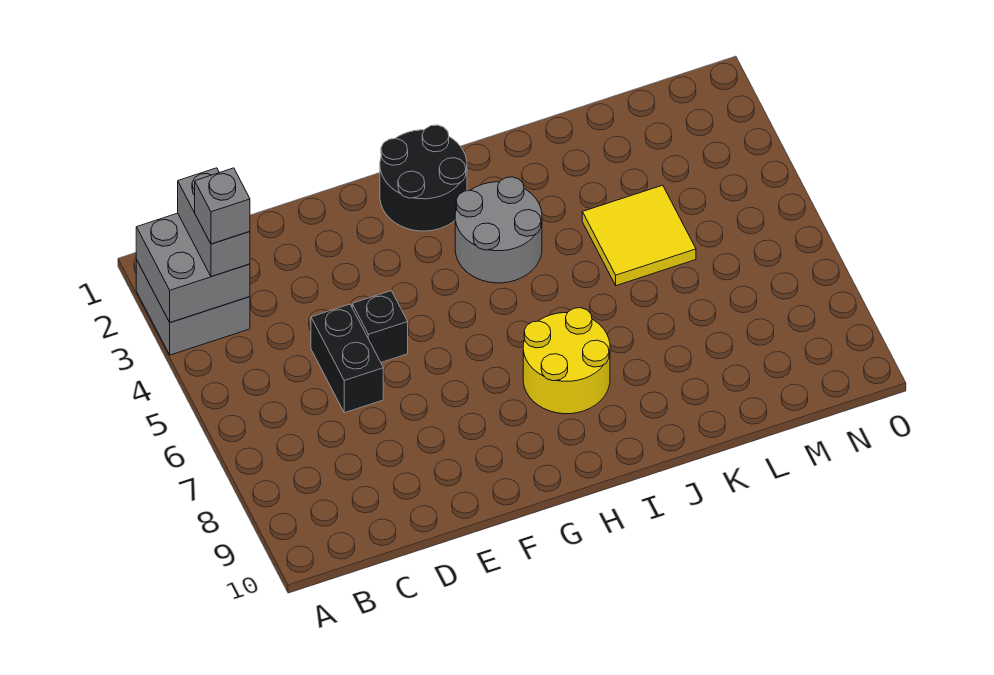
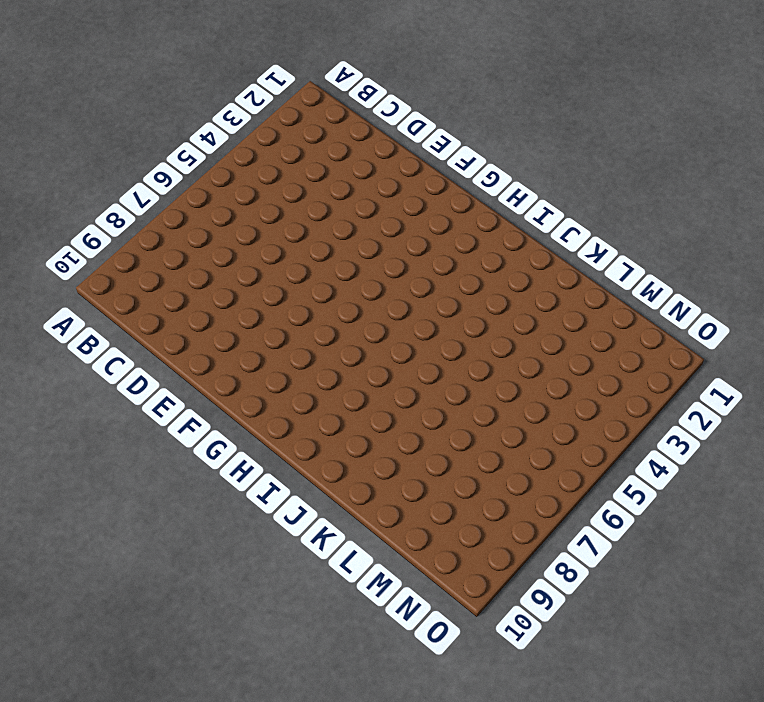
none -> grey 2x2 brick [136,260,250,355]
none -> black 1x2 brick [311,304,383,413]

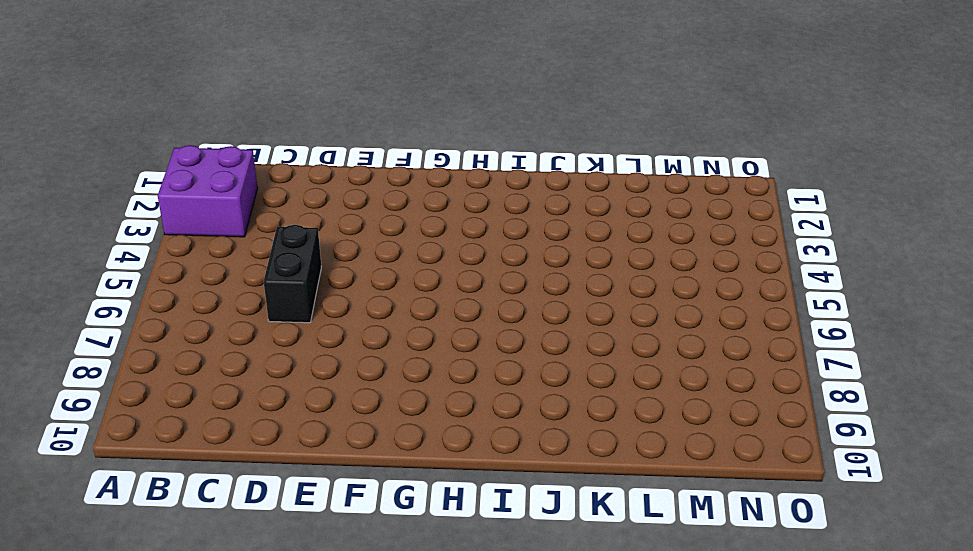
purple 2x2 brick [158,145,258,237] -> grey 2x2 brick [136,260,250,355]
none -> black 1x1 brick [352,291,408,362]
none -> black 2x2 round brick [380,125,467,231]

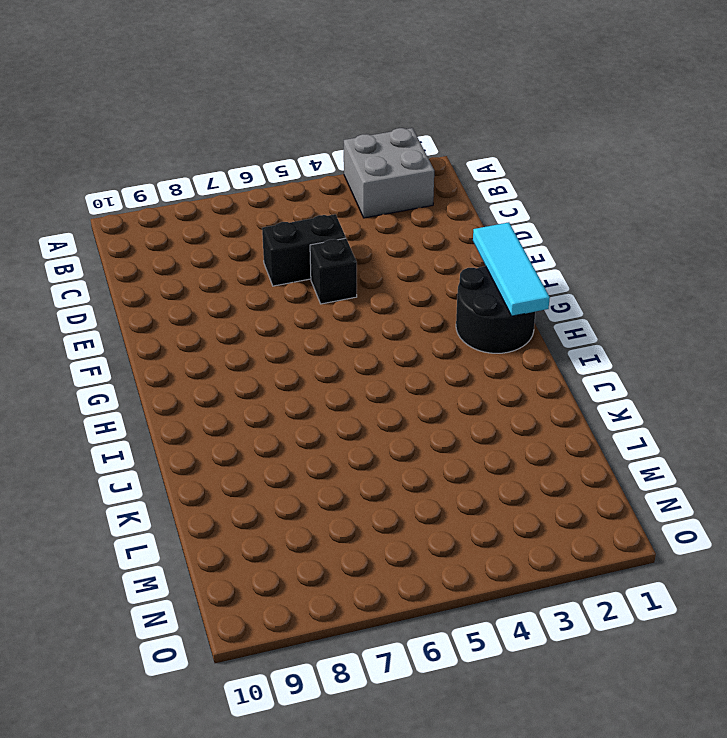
cyan 1x3 tile [473,222,550,316] -> none
none -> grey 2x2 round brick [455,177,542,283]
none -> yellow 2x2 round brick [523,308,610,414]

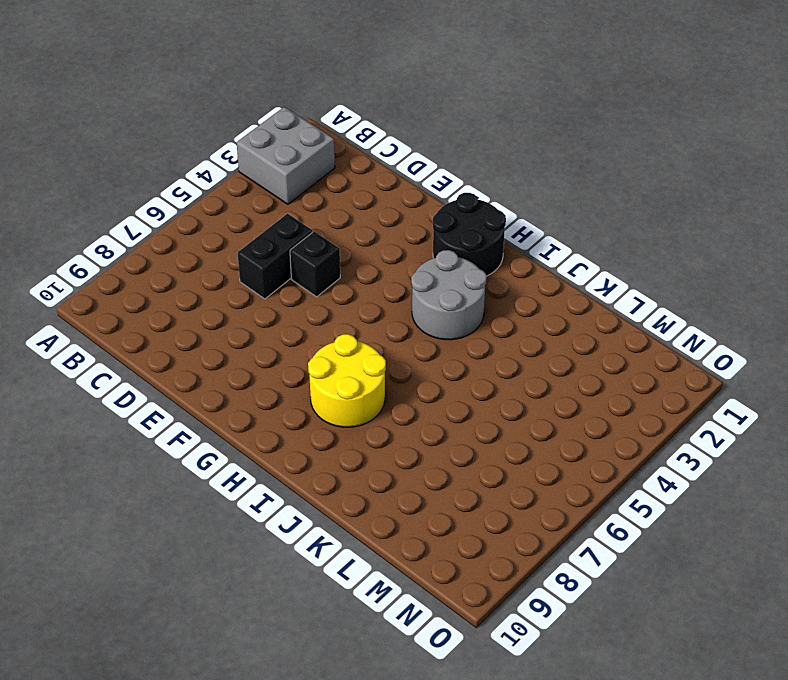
none -> yellow 2x2 tile [582,185,696,286]
none -> grey 2x2 brick [136,213,250,323]

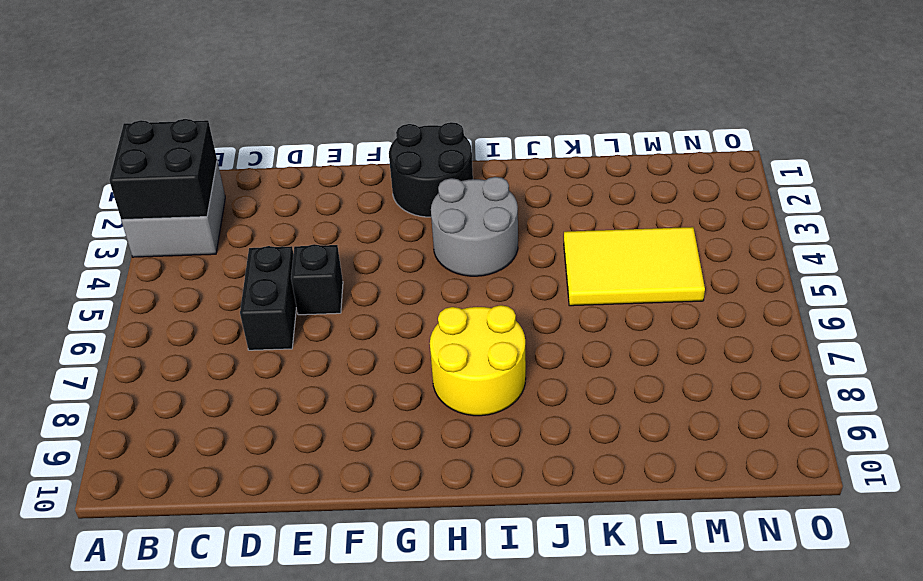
black 2x2 brick [109,119,217,220] -> grey 2x2 brick [136,213,250,323]
yellow 2x3 tile [564,227,705,306] -> yellow 2x2 tile [582,185,696,286]
none -> grey 1x2 brick [178,168,250,277]
none -> grey 1x1 brick [195,168,250,244]

